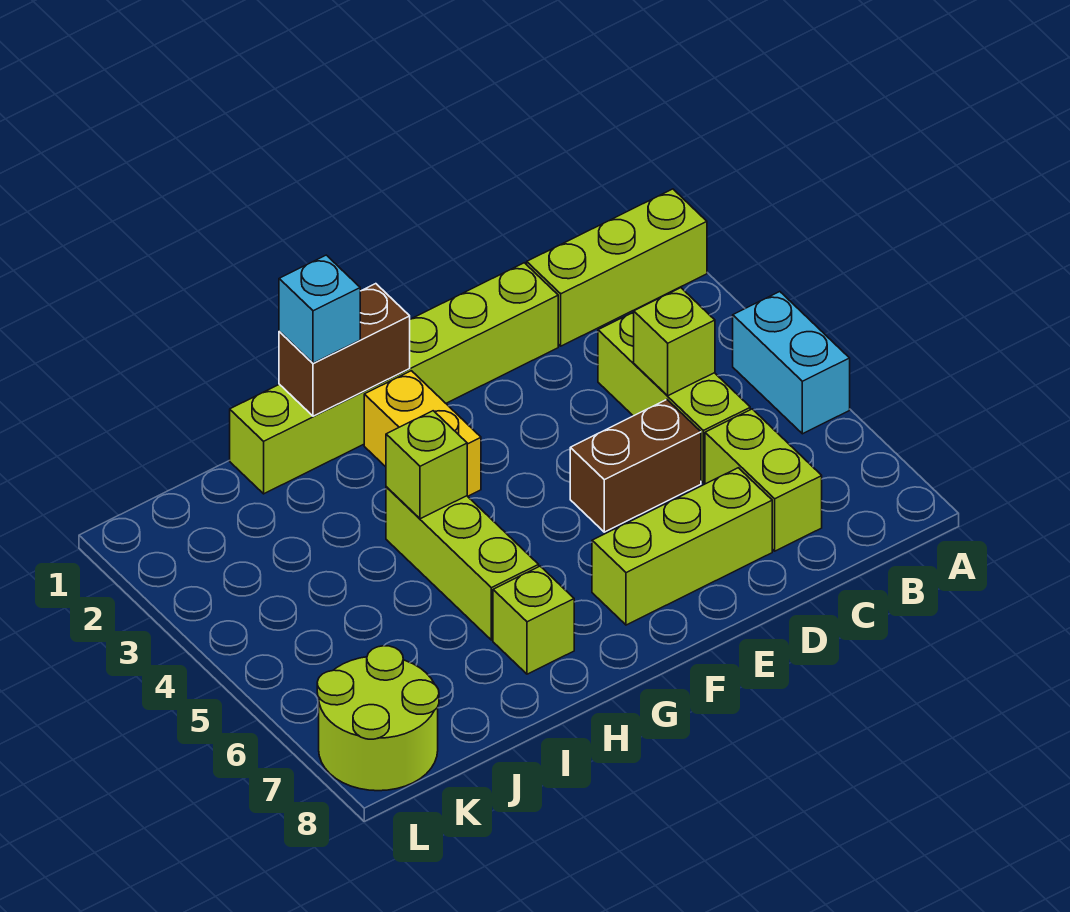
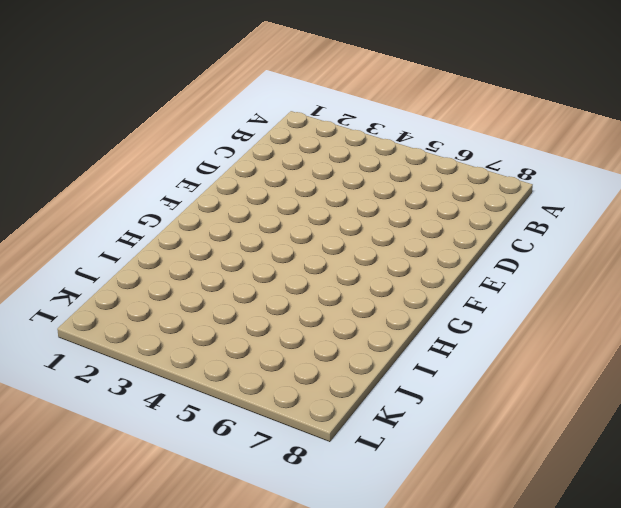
none -> lime 1x3 brick [527,189,707,346]
none -> cyan 1x2 brick [733,292,850,434]
none -> lime 1x3 brick [598,312,750,483]

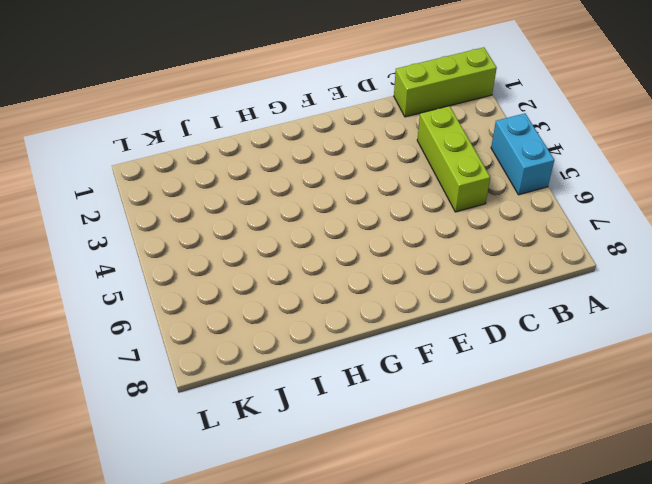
none -> lime 1x2 brick [705,409,822,551]
none -> lime 1x6 brick [230,263,558,494]
none -> brown 1x2 brick [570,400,701,532]

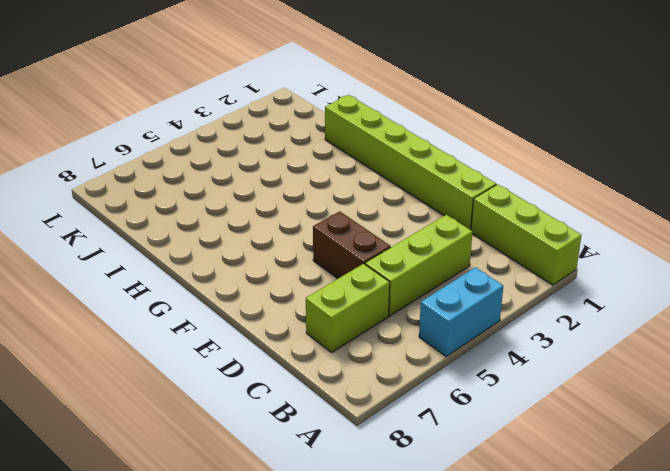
none -> lime 1x3 brick [592,468,772,625]
none -> yellow 1x2 brick [364,371,481,496]
none -> lime 1x3 brick [386,487,539,640]

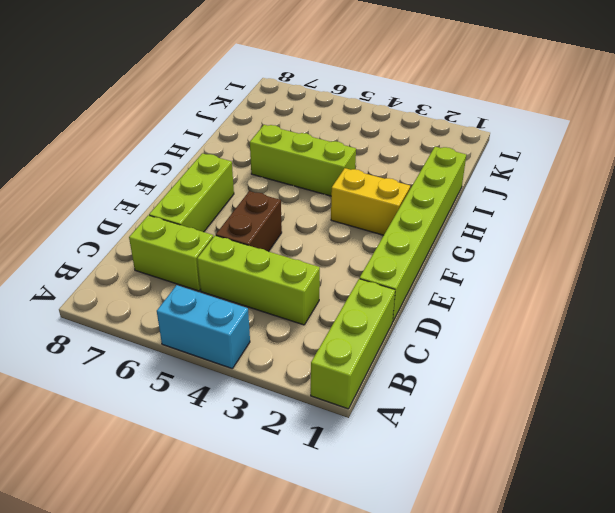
none -> lime 1x1 brick [493,566,574,674]
none -> lime 2x2 round brick [317,646,439,791]
none -> lime 1x1 brick [634,288,715,396]

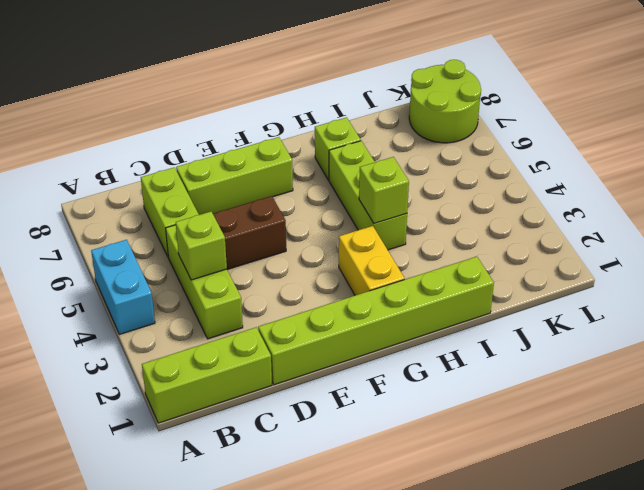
none -> brown 1x2 brick [279,284,410,416]
none -> cyan 1x1 brick [279,255,360,363]

